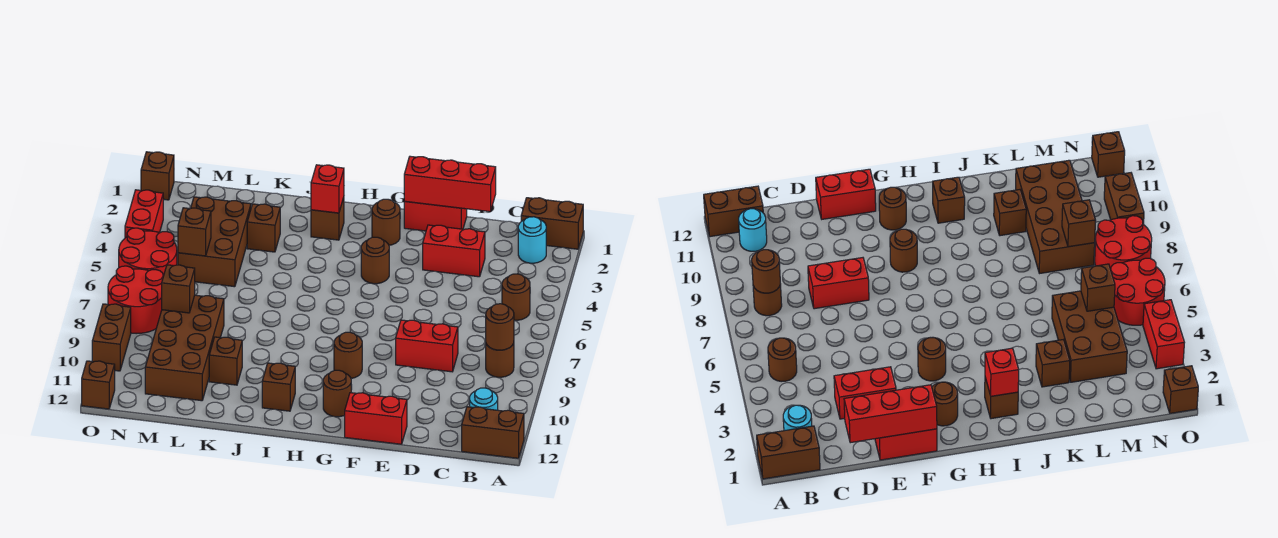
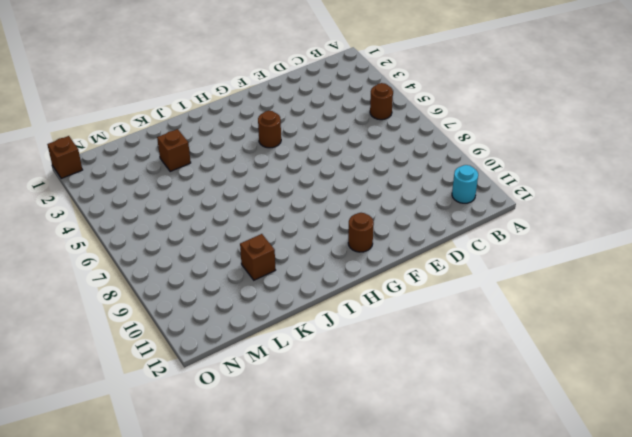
none -> brown 1x2 brick [521,198,583,249]
none -> brown 1x2 brick [462,407,524,458]
none -> cyan 1x1 round brick [518,217,546,263]
none -> brown 1x1 round brick [486,343,514,377]

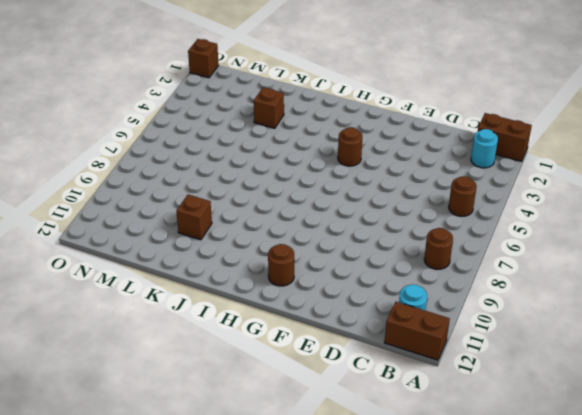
none -> red 1x2 brick [423,225,485,277]
none -> red 1x2 brick [396,320,458,372]
none -> red 1x2 brick [404,201,467,231]
none -> red 1x2 brick [345,393,407,444]

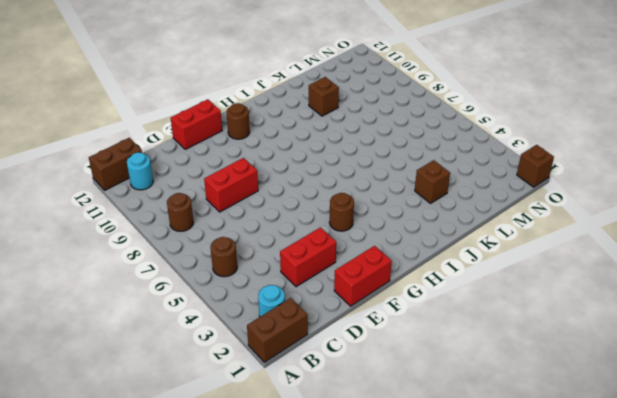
none -> brown 1x1 round brick [372,199,400,245]
none -> brown 1x1 round brick [334,332,362,378]
none -> brown 1x1 brick [311,197,344,240]
none -> brown 1x1 brick [262,363,295,411]

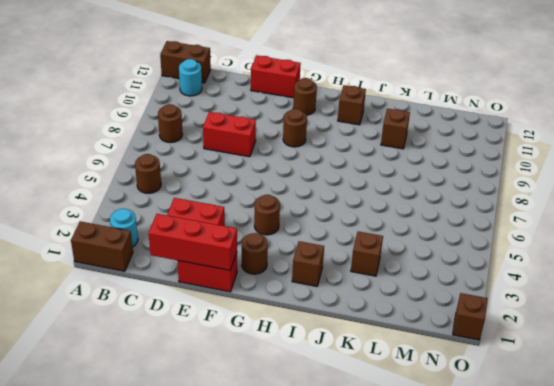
none -> brown 2x3 brick [178,197,251,287]
none -> brown 2x4 brick [145,295,224,401]
none -> red 2x2 round brick [119,228,177,276]
none -> red 2x2 round brick [108,266,163,334]

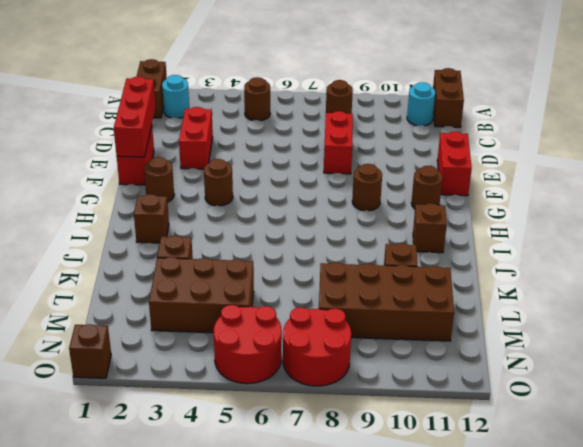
none -> red 1x2 brick [125,190,163,238]
none -> brown 1x2 brick [92,304,131,371]
none -> brown 1x1 brick [82,361,115,409]
none -> brown 1x1 round brick [486,304,514,350]

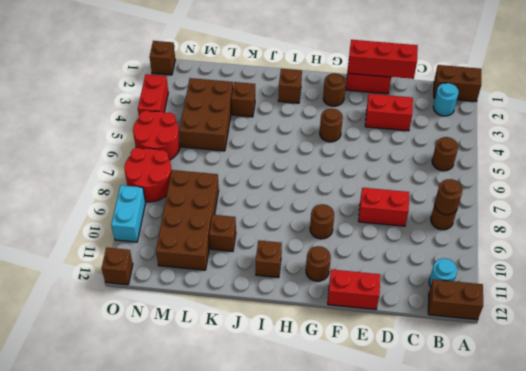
cyan 1x2 brick [111,185,146,242] -> brown 1x2 brick [92,304,131,371]
none -> red 1x1 brick [311,165,344,213]
none -> brown 1x1 brick [178,208,211,256]
none -> brown 1x1 brick [162,265,195,313]

